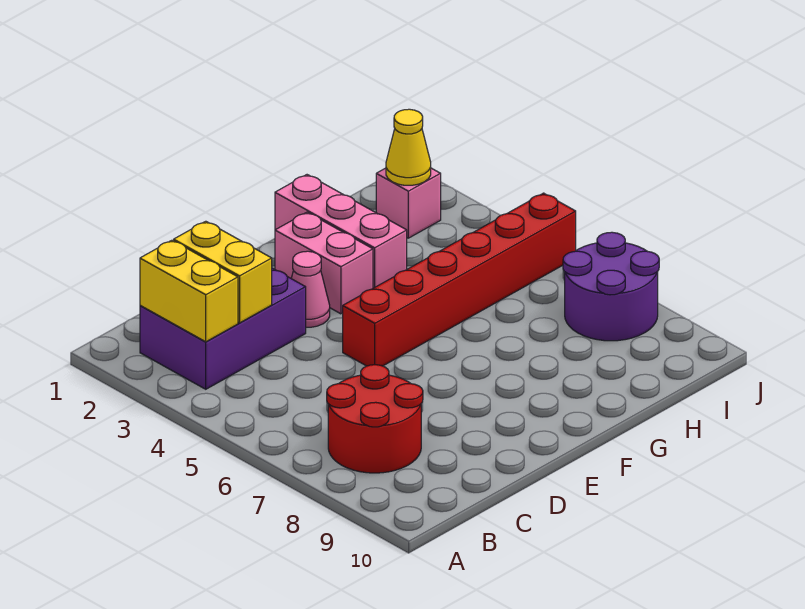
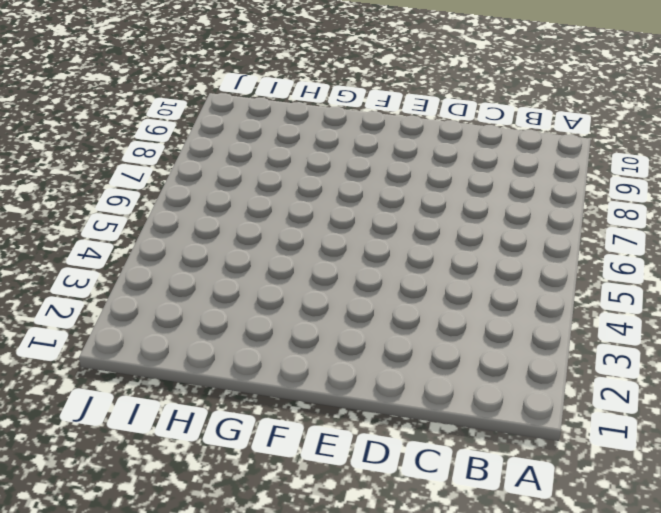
none -> purple 2x3 brick [140,268,306,389]
none -> red 2x2 round brick [327,365,423,473]

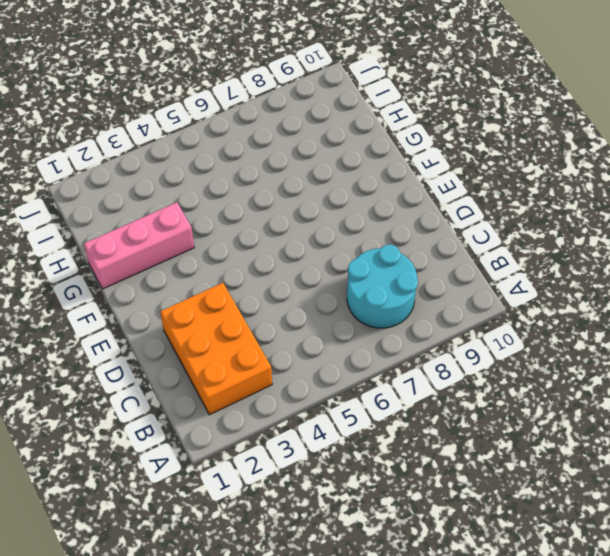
orange 2x3 brick [160,283,272,415] -> purple 2x3 brick [140,268,306,389]
cyan 2x2 round brick [347,244,418,328] -> red 2x2 round brick [327,365,423,473]
none -> pink 1x1 cone [291,251,330,327]
none -> red 1x6 brick [343,193,576,366]

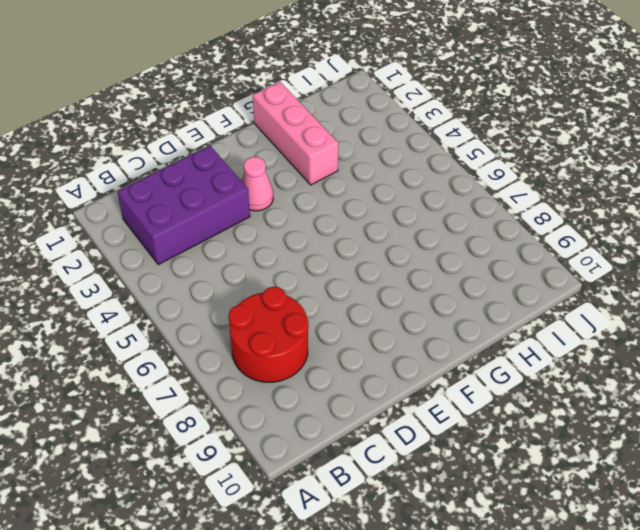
none -> red 1x6 brick [343,193,576,366]
none -> pink 1x2 brick [275,212,373,314]

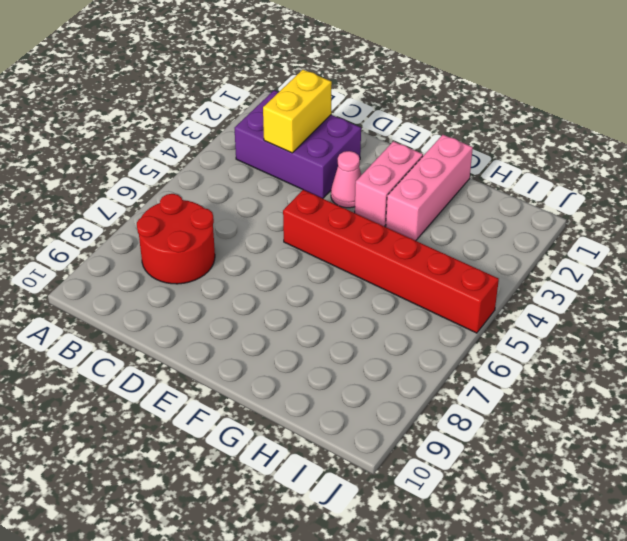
none -> pink 1x1 brick [376,168,441,238]
none -> purple 2x2 round brick [563,232,659,341]

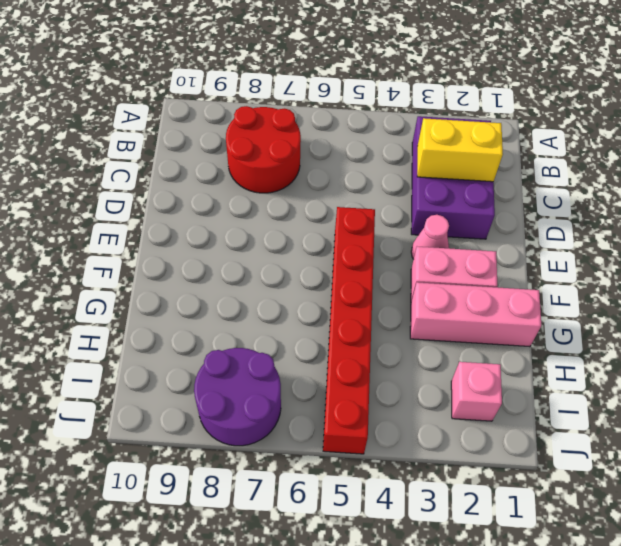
none -> yellow 1x2 brick [140,240,238,342]
none -> yellow 1x1 cone [386,109,431,185]

